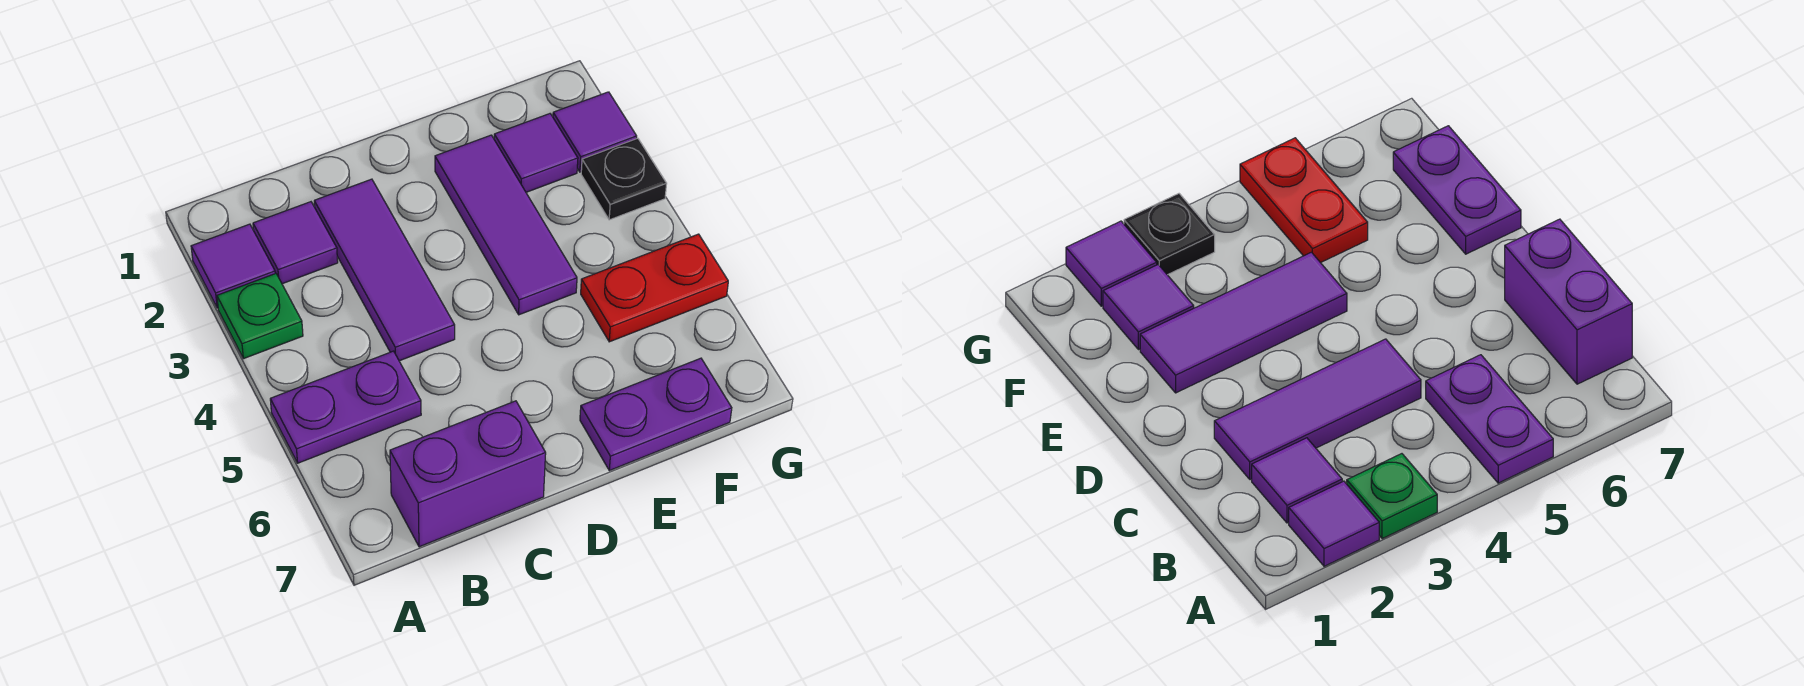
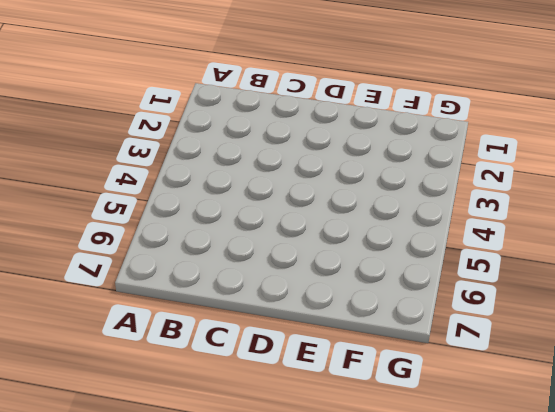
none -> purple 1x1 tile [191,224,275,308]
none -> green 1x1 plate [217,273,303,359]
none -> purple 1x2 plate [270,351,421,463]

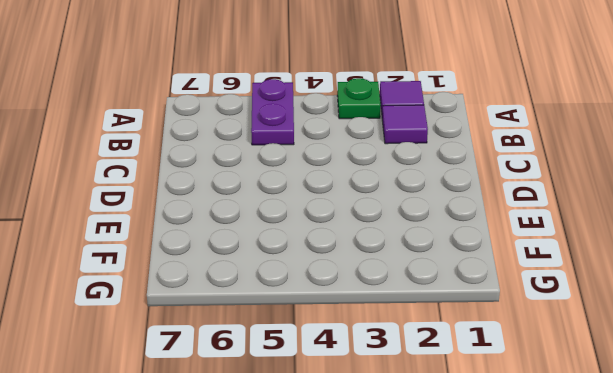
none -> purple 1x2 brick [390,401,546,547]
none -> purple 1x3 tile [314,179,455,361]
none -> purple 1x3 tile [435,135,577,315]

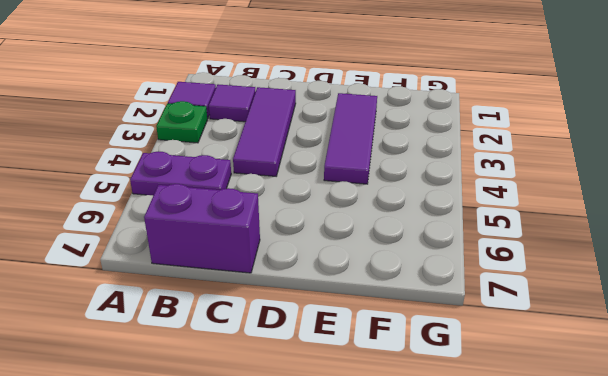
none -> purple 1x2 plate [580,358,732,471]
none -> purple 1x1 tile [494,114,578,192]
none -> red 1x2 plate [581,234,728,342]

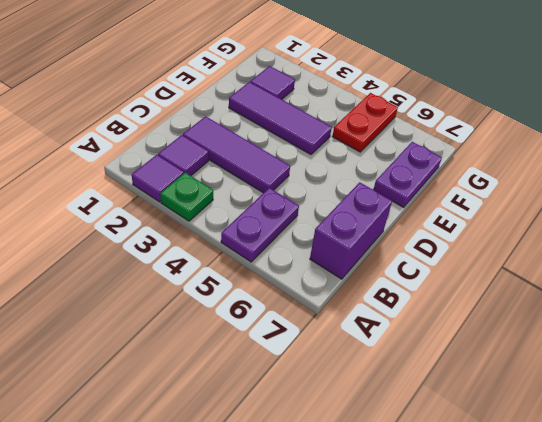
none -> purple 1x1 tile [553,92,637,172]
none -> black 1x1 plate [581,138,667,220]

